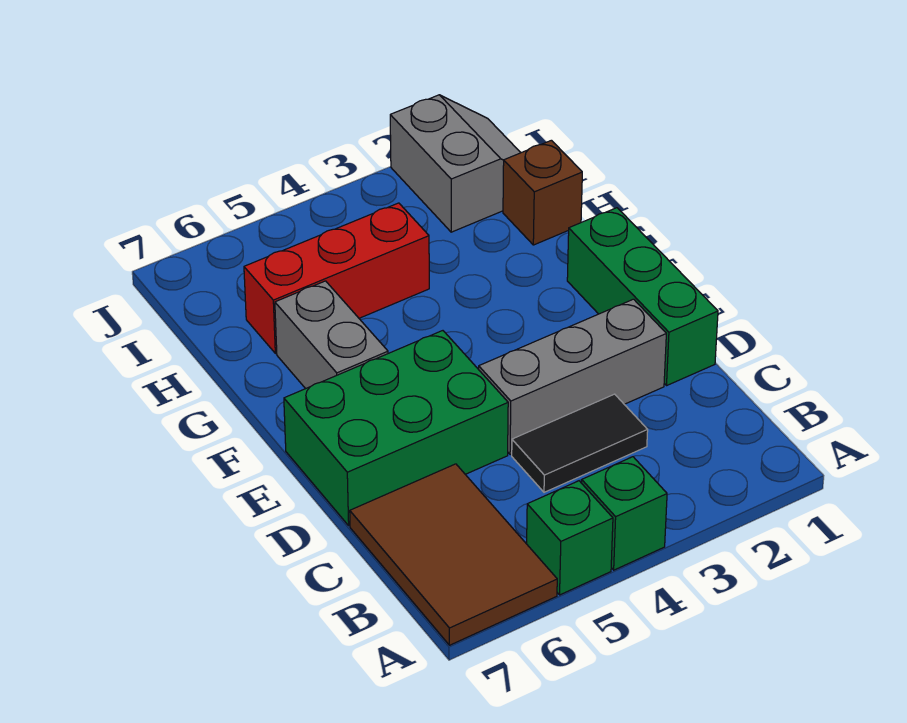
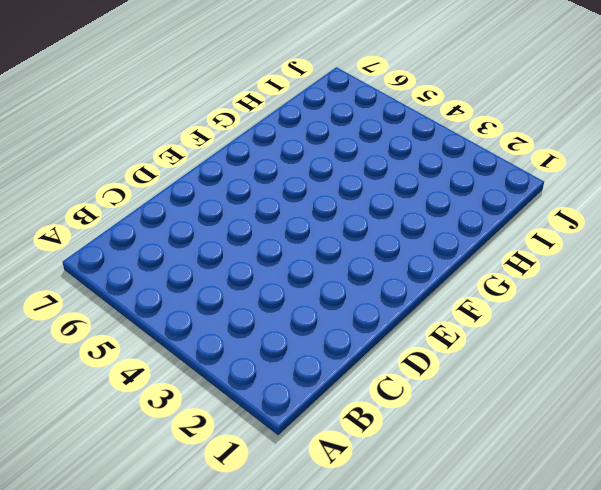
none -> green 1x1 brick [582,457,667,570]
none -> green 1x1 brick [527,481,613,595]

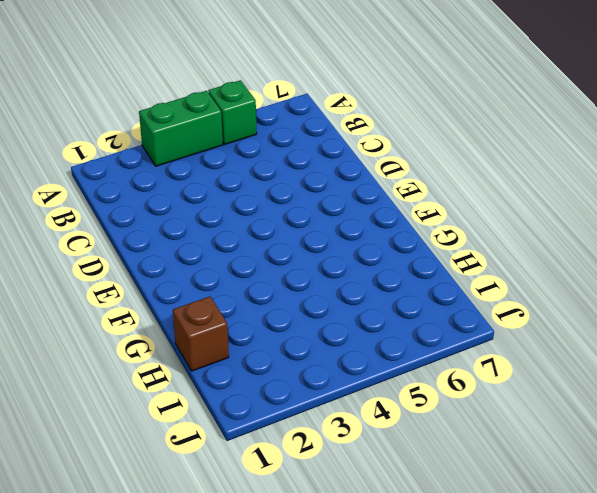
green 1x2 brick [139,91,223,166] -> green 1x1 brick [582,457,667,570]
none -> brown 2x3 tile [350,464,557,645]
none -> black 1x2 tile [512,394,648,492]

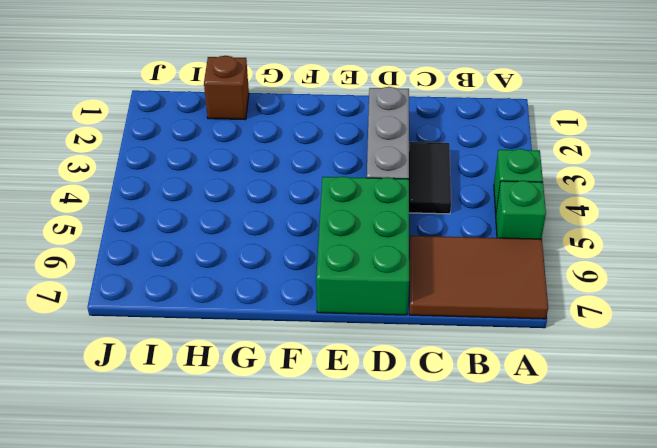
none -> green 1x3 brick [567,208,718,385]
none -> grey 1x2 brick [275,281,388,389]

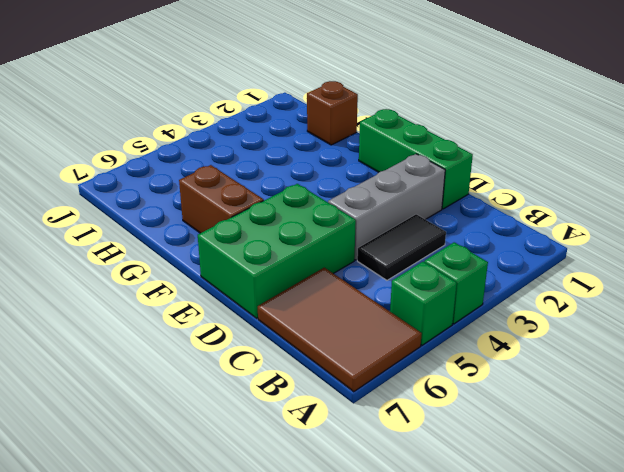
brown 1x2 brick [179,165,264,233] -> grey 1x2 brick [275,281,388,389]
none -> red 1x3 brick [244,203,429,353]
none -> grey 2x2 slope [390,95,521,232]

